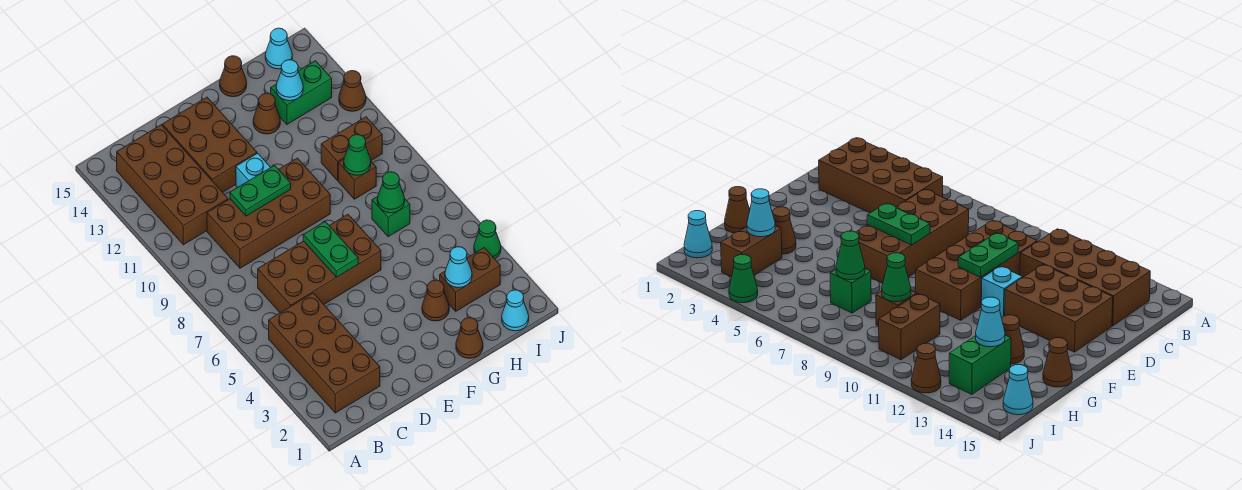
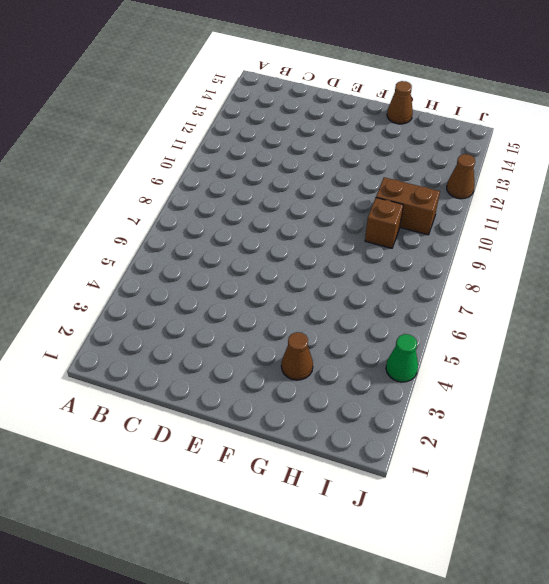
none -> brown 2x4 brick [269,293,380,413]
none -> brown 2x4 brick [117,125,228,245]
none -> brown 2x4 brick [258,214,381,313]

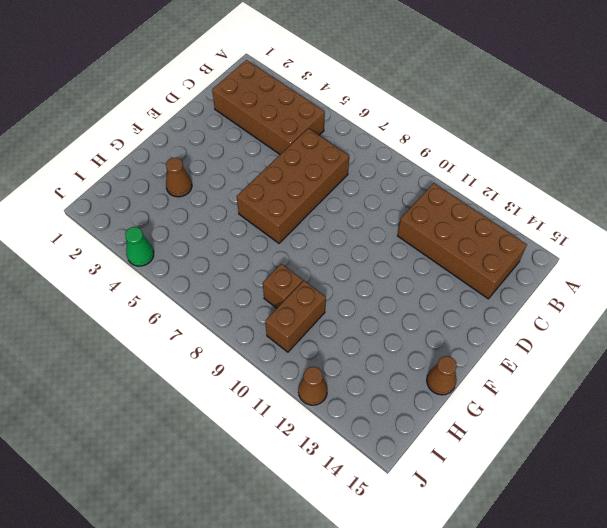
none -> brown 2x4 brick [207,158,330,268]
none -> brown 2x3 brick [162,97,257,192]
none -> cyan 1x1 brick [236,153,271,187]

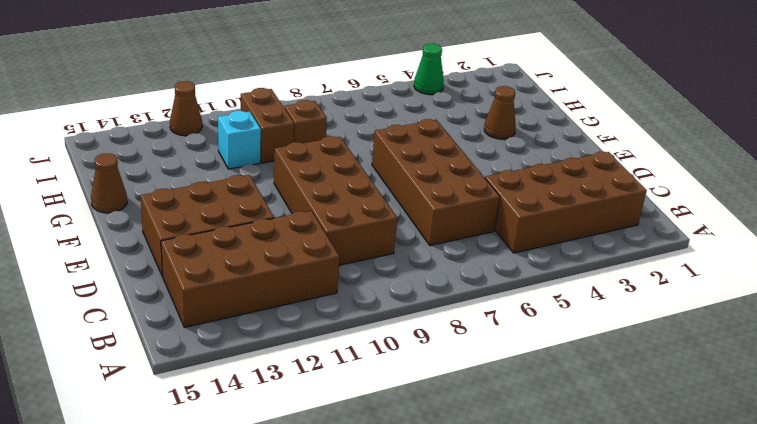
cyan 1x1 brick [218,111,261,169] -> cyan 1x1 brick moved to [236,153,271,187]
none -> brown 1x1 cone [456,318,483,358]
none -> brown 1x1 cone [253,93,280,134]
none -> brown 1x2 brick [440,248,500,311]

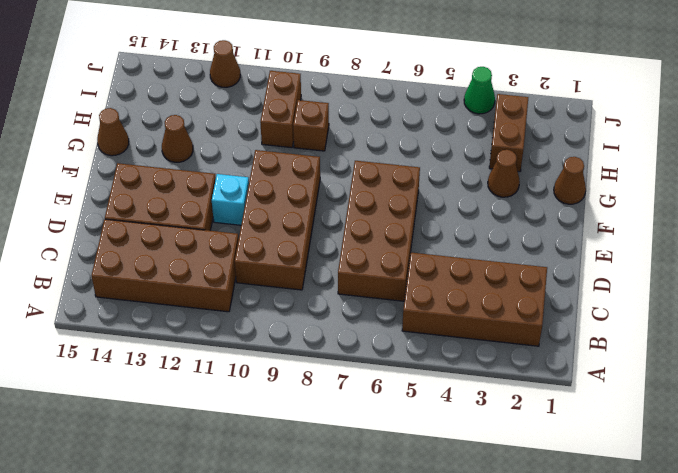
none -> green 1x1 brick [372,196,410,237]
none -> green 1x2 brick [271,61,332,124]
none -> cyan 1x1 cone [502,290,529,331]

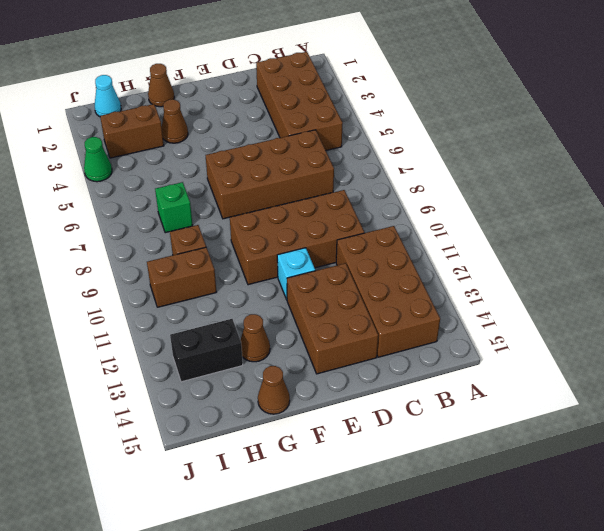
black 1x2 brick [170,319,243,382] -> green 1x2 brick [271,61,332,124]
none -> cyan 1x1 cone [265,28,292,69]
none -> brown 1x1 cone [339,71,366,111]
none -> green 1x2 plate [230,165,291,216]

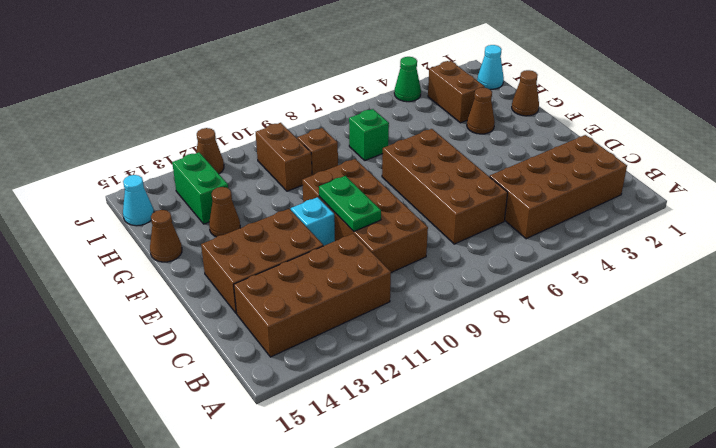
none -> green 1x2 plate [303,222,358,277]
none -> cyan 1x1 cone [445,247,472,288]
none -> green 1x1 cone [377,172,405,213]

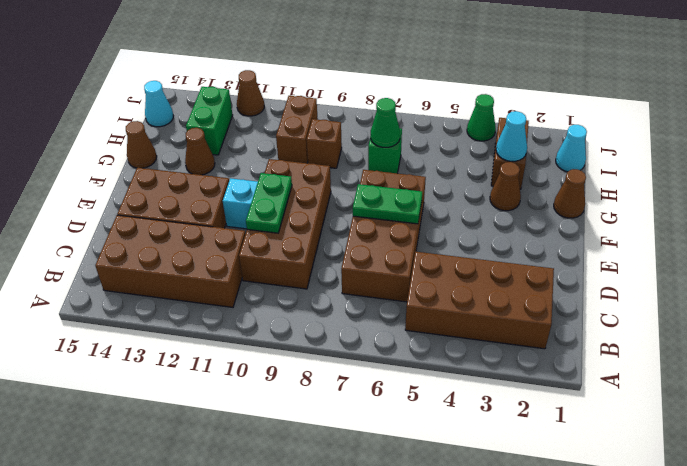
none -> green 1x1 cone [344,135,371,175]
none -> cyan 1x1 cone [276,60,303,101]

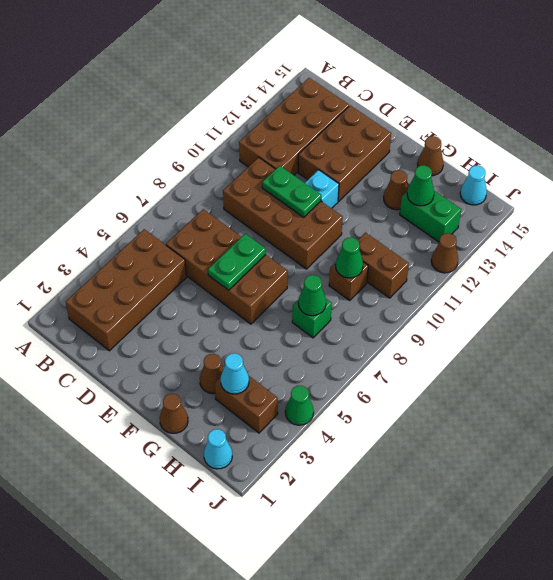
green 1x1 cone [407,165,434,206] -> cyan 1x1 cone [276,60,303,101]

